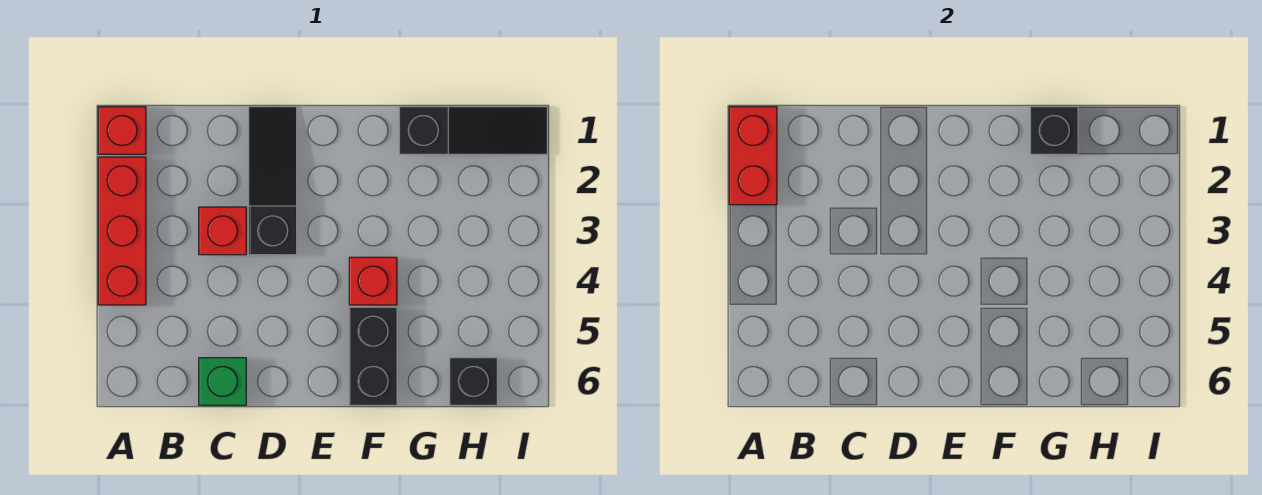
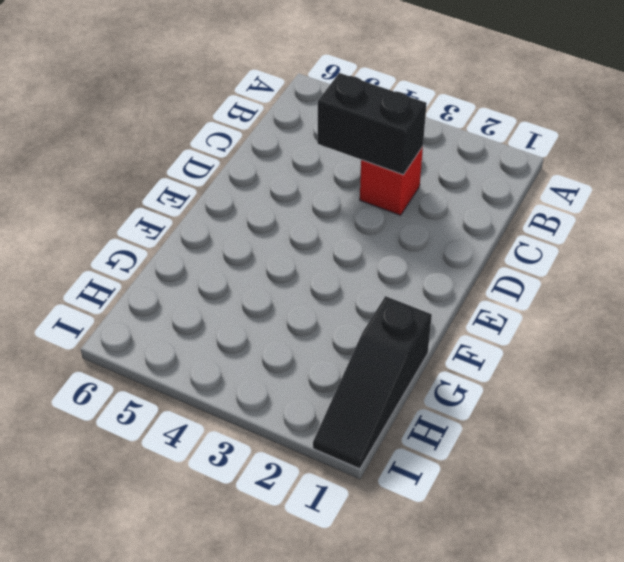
black 1x2 brick [318,73,427,175] -> black 1x2 brick moved to [349,307,397,405]
none -> red 1x1 brick [98,107,146,154]
none -> red 1x3 brick [98,157,146,305]

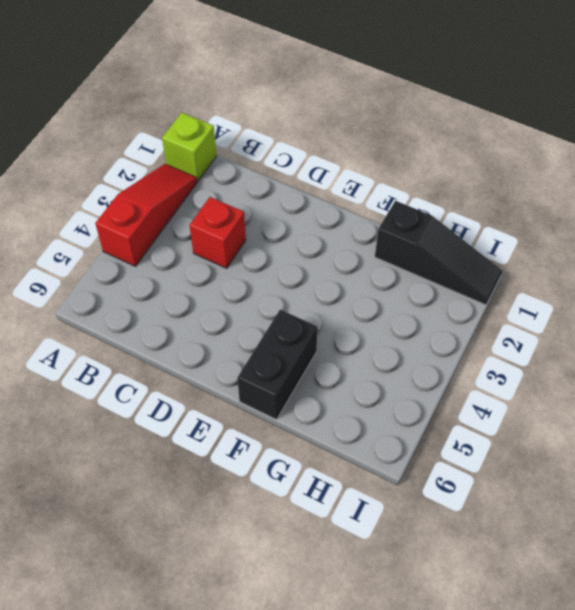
lime 1x1 brick [162,113,217,181] -> red 1x1 brick [98,107,146,154]
red 1x3 slope [95,164,197,266] -> red 1x3 brick [98,157,146,305]
none -> green 1x1 brick [199,358,246,405]
none -> black 1x3 slope [249,107,297,255]

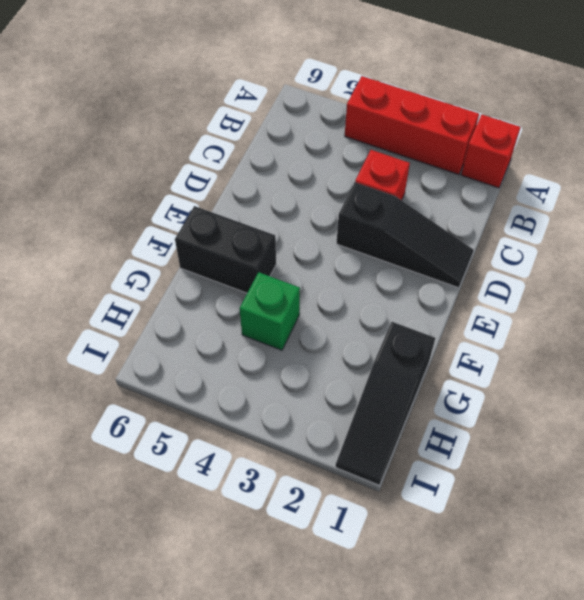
green 1x1 brick [240,272,300,350] -> green 1x1 brick moved to [199,358,246,405]
none -> red 1x1 brick [349,257,397,305]
none -> black 1x1 brick [450,358,497,405]

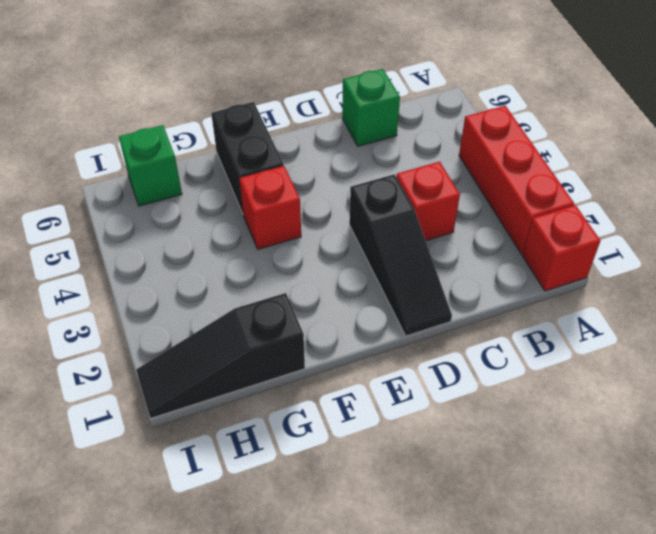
green 1x1 brick [119,125,182,206] -> black 1x1 brick [450,358,497,405]
none -> red 1x2 brick [729,107,777,205]
none -> black 1x1 brick [1030,107,1078,154]

